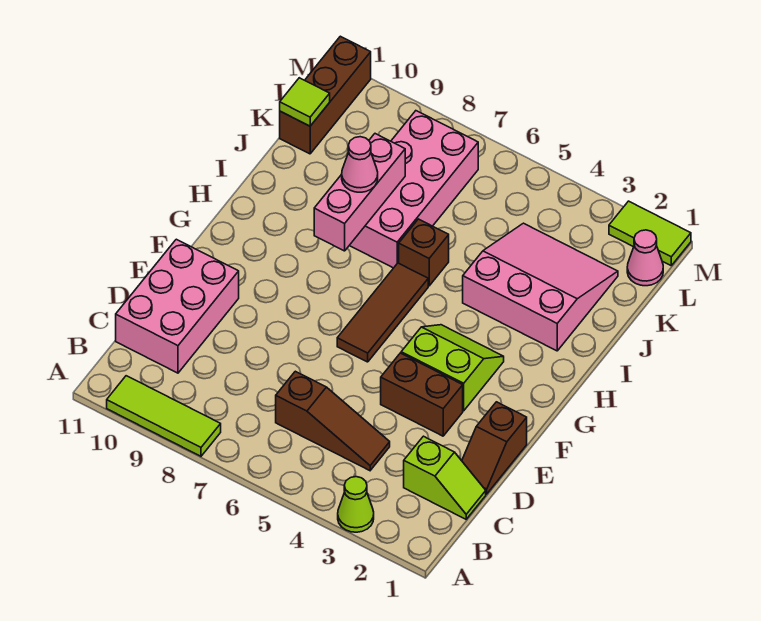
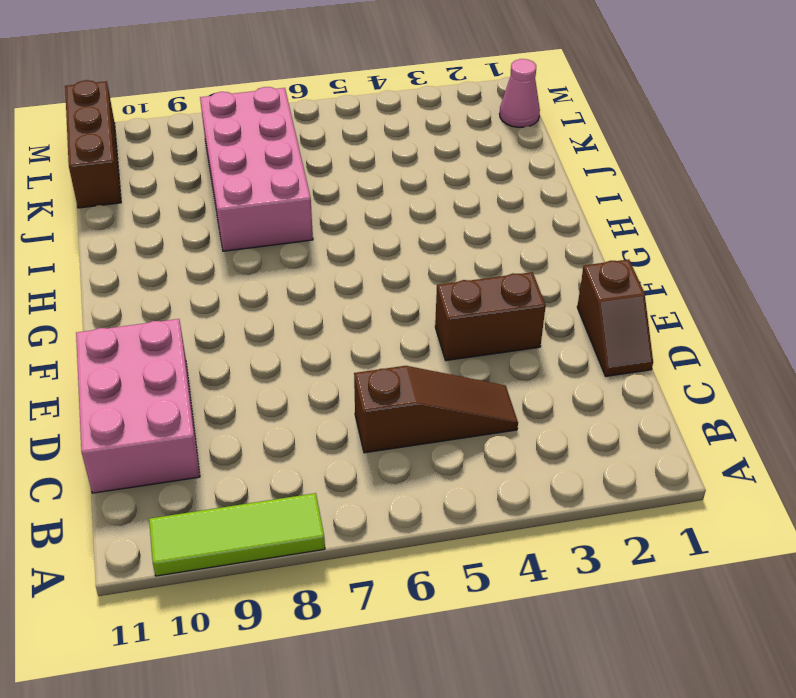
none -> lime 1x1 cone [338,477,374,532]
none -> lime 1x2 slope [404,436,486,519]
none -> lime 2x2 slope [401,325,504,411]

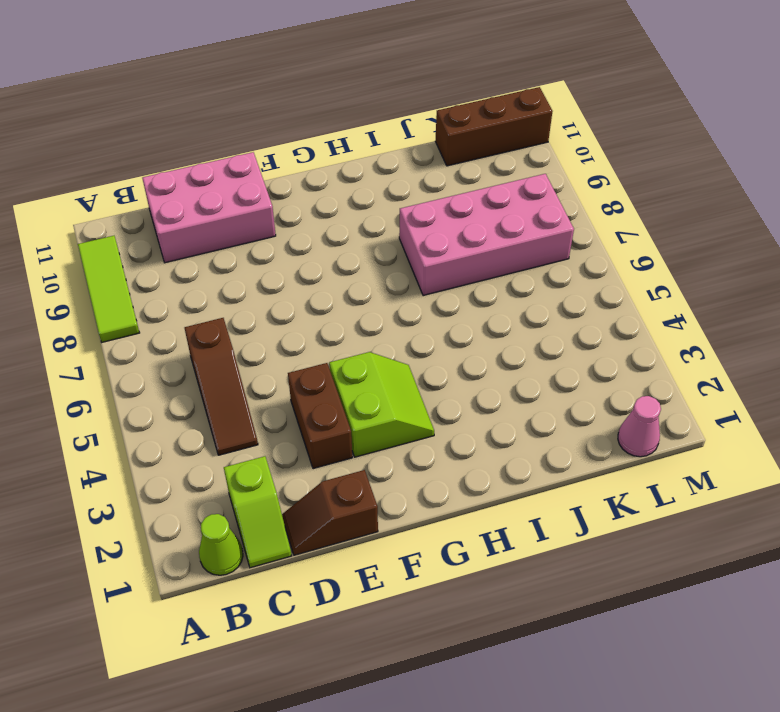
lime 1x1 cone [199,514,243,575] -> lime 1x1 cone moved to [338,477,374,532]
none -> brown 1x3 tile [337,263,428,362]
none -> pink 3x3 slope [463,223,618,351]
none -> brown 1x1 brick [399,219,449,286]

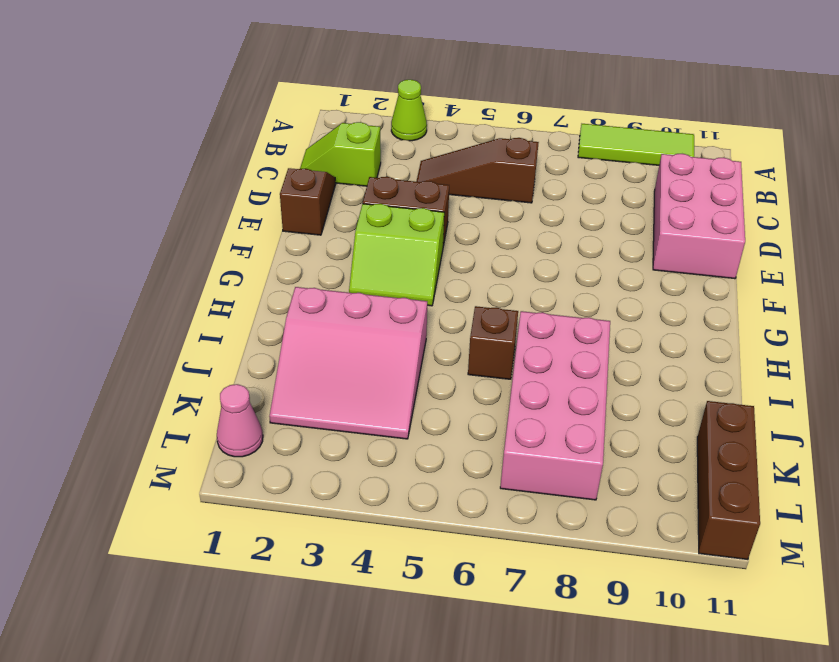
none -> brown 1x3 tile [337,263,428,362]
none -> lime 1x2 tile [609,201,691,265]
none -> pink 1x3 brick [314,134,405,251]

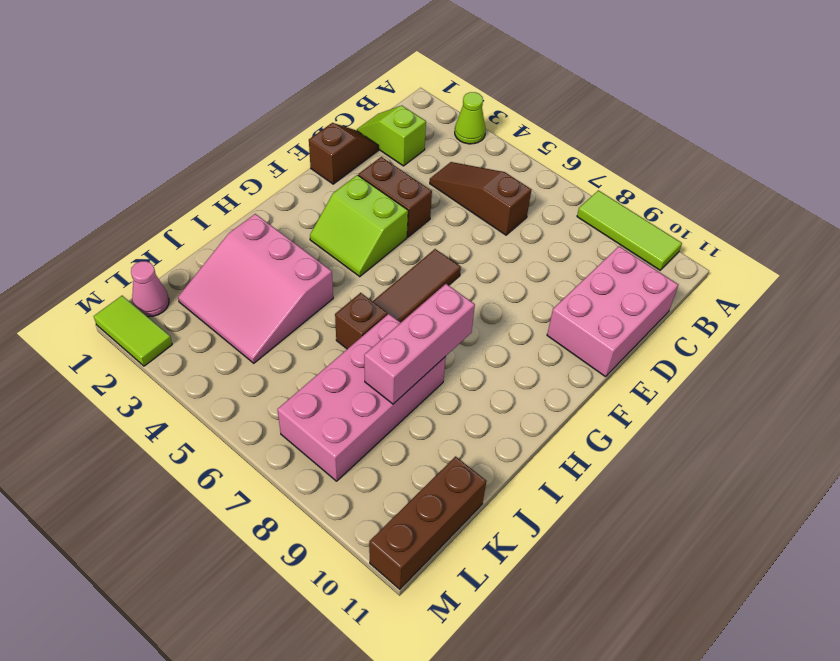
none -> lime 1x1 tile [280,78,330,126]
none -> pink 1x1 cone [342,137,378,192]

